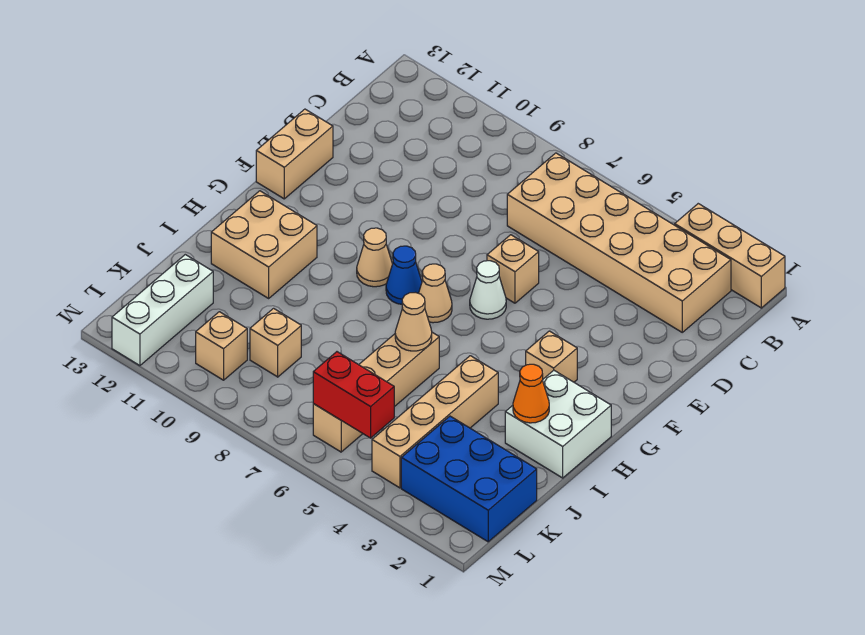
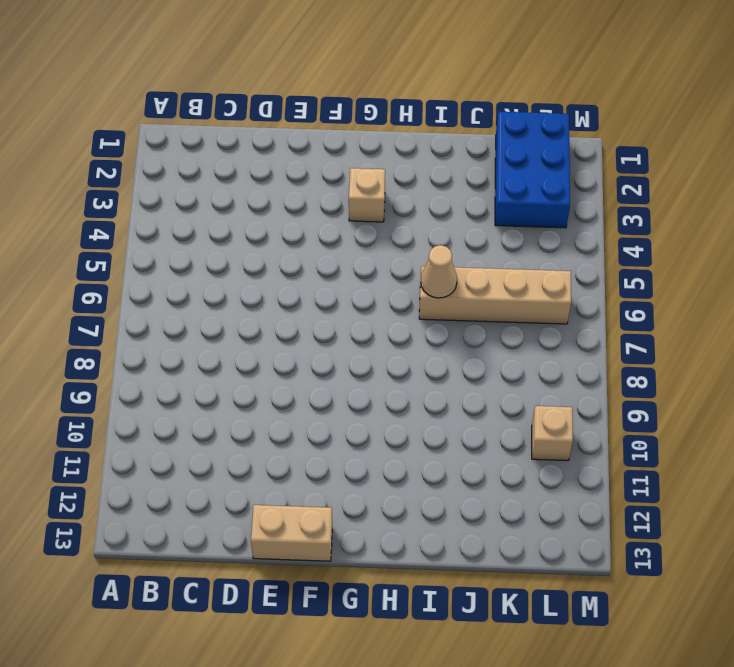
none -> tan 1x3 brick [675,204,785,308]
none -> tan 2x6 brick [507,153,731,332]
none -> tan 1x1 brick [487,235,539,303]

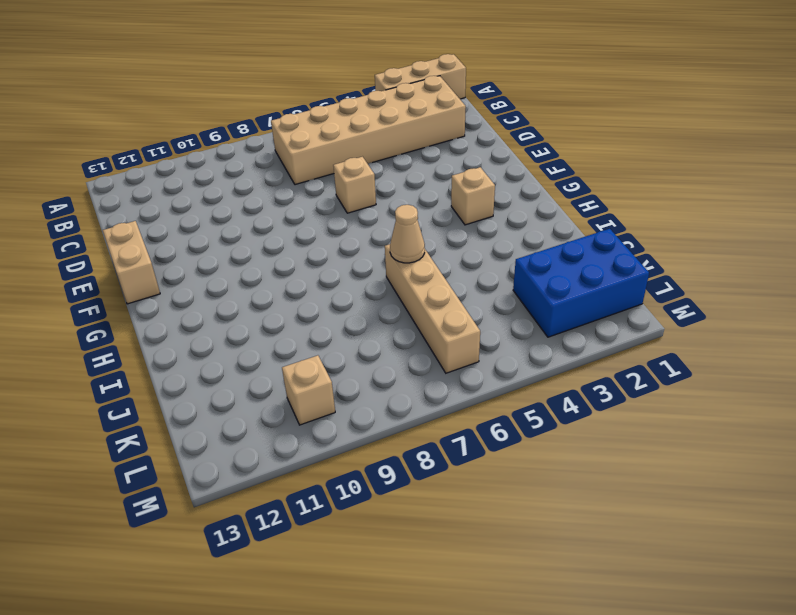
none -> white 1x1 cone [470,261,506,319]
none -> tan 1x1 cone [419,264,452,323]
none -> blue 1x1 cone [386,246,422,304]

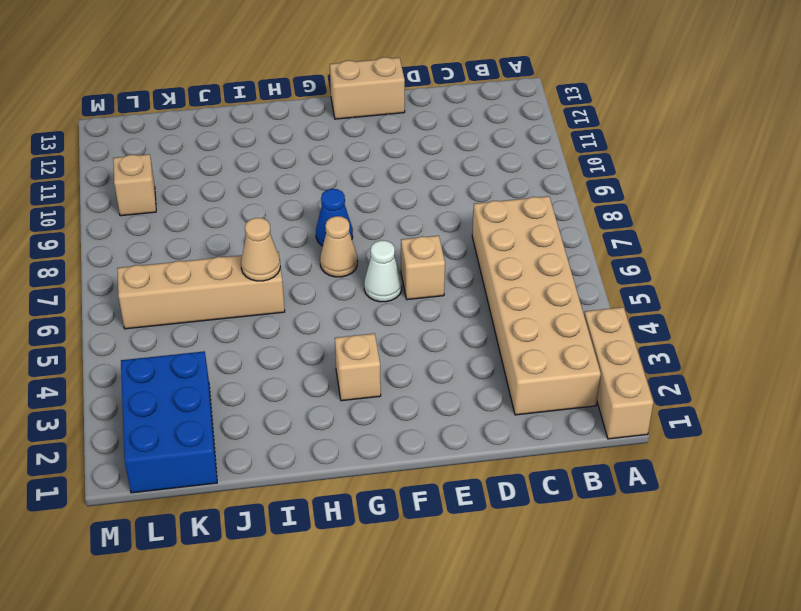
none -> tan 1x1 cone [357,228,392,287]
none -> white 2x2 brick [505,370,611,478]
none -> tan 2x2 brick [211,191,317,298]

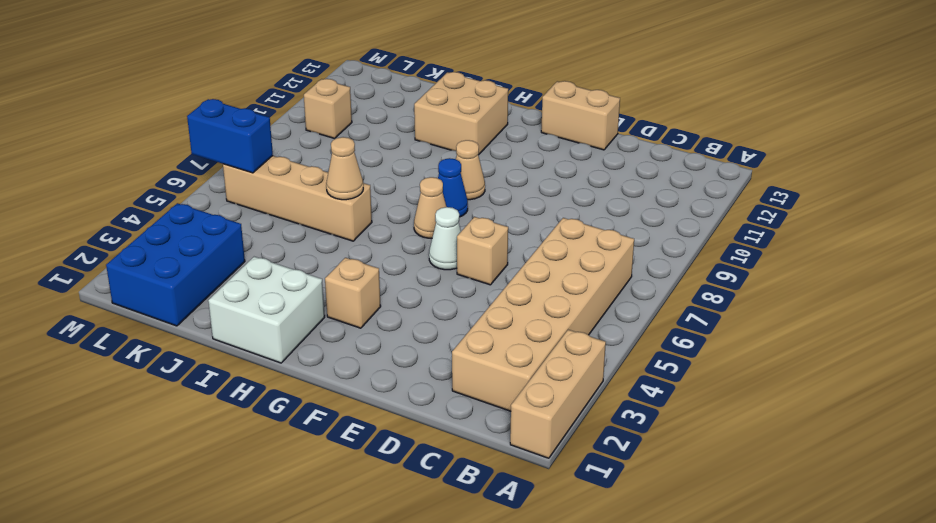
blue 1x2 brick [187,99,273,173] -> red 1x2 brick [313,352,394,438]
none -> tan 1x4 brick [372,356,498,488]
none -> tan 1x1 brick [250,308,301,377]
none -> white 1x3 brick [112,255,213,366]

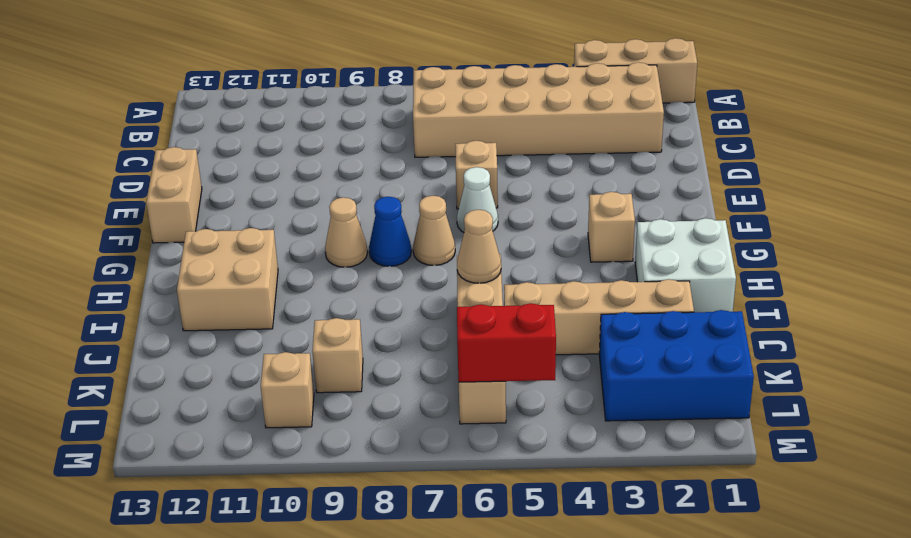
tan 1x4 brick [504,279,694,355] -> tan 1x4 brick turned to [372,356,498,488]
none -> white 1x3 brick [112,255,213,366]
none -> orange 1x1 cone [513,364,549,423]

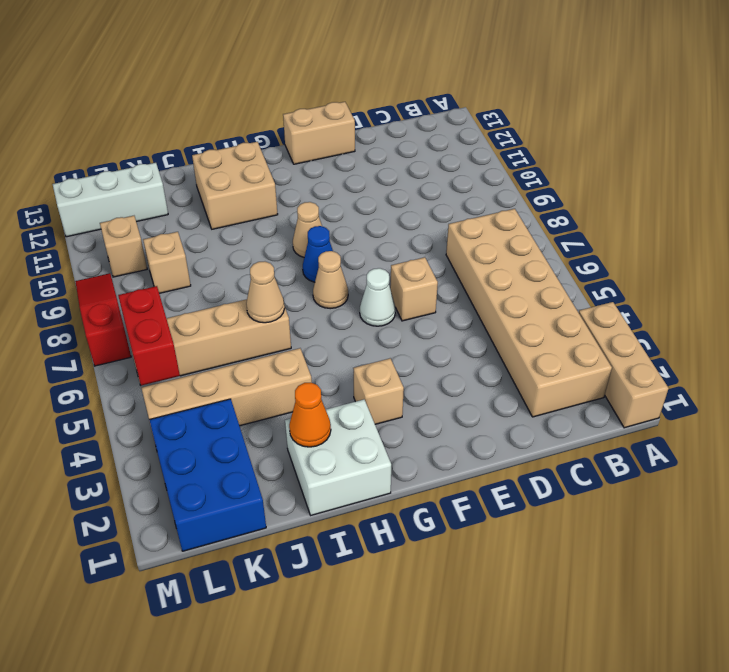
red 1x3 slope [75,273,131,366] -> none

